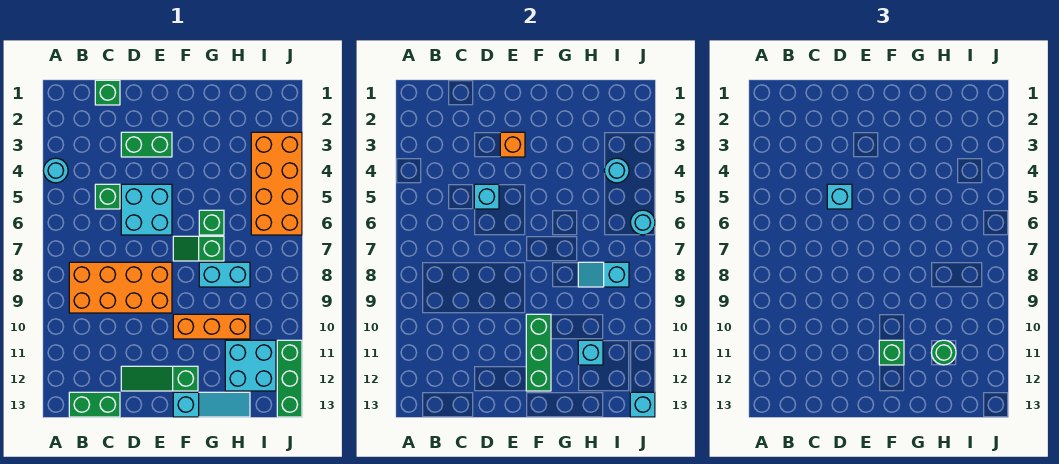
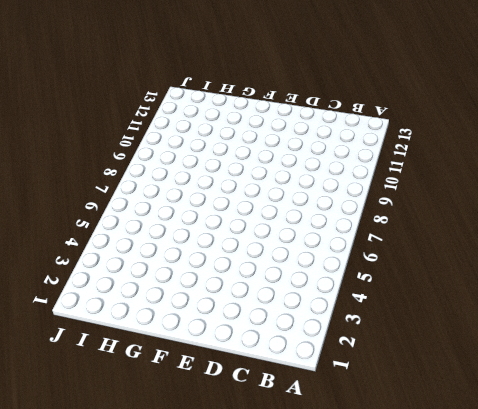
none -> cyan 1x1 round brick [43,158,68,183]
none -> orange 2x4 brick [69,262,172,313]
none -> green 1x2 brick [69,392,120,417]

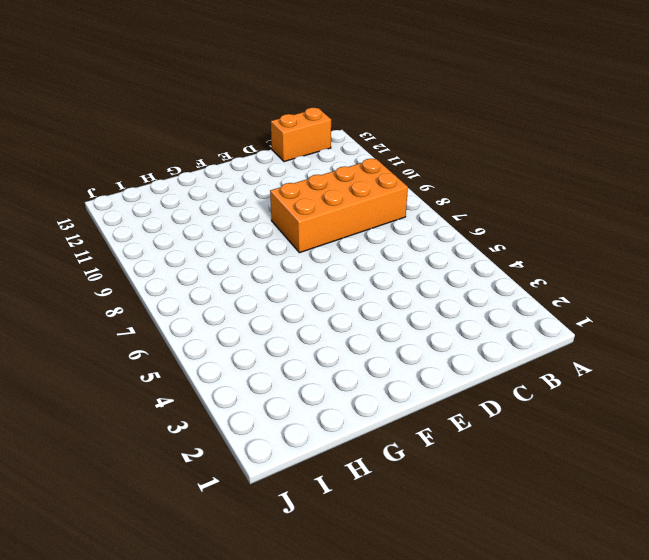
orange 1x2 brick [271,108,331,162] -> green 1x2 brick [69,392,120,417]
none -> cyan 1x1 round brick [43,158,68,183]
none -> green 1x1 brick [95,80,120,105]
none -> green 1x1 brick [95,184,120,209]

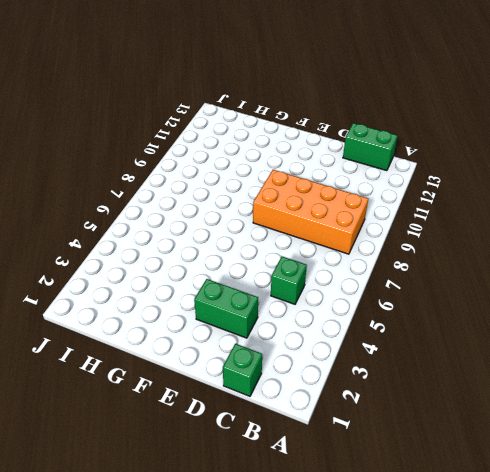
none -> cyan 1x1 round brick [43,158,68,183]
none -> cyan 2x2 brick [121,184,172,235]
none -> green 1x3 slope [121,366,198,391]

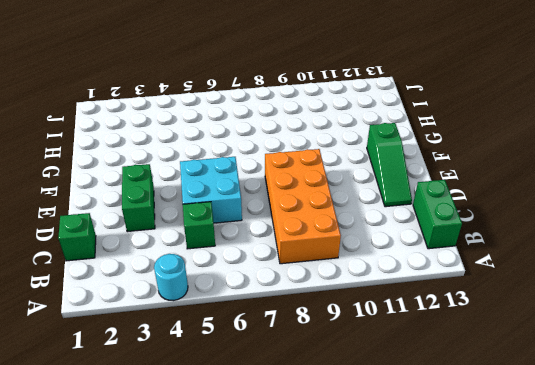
none -> green 1x2 slope [173,236,224,261]
none -> orange 1x3 brick [173,314,250,339]
none -> cyan 1x3 slope [173,392,250,417]

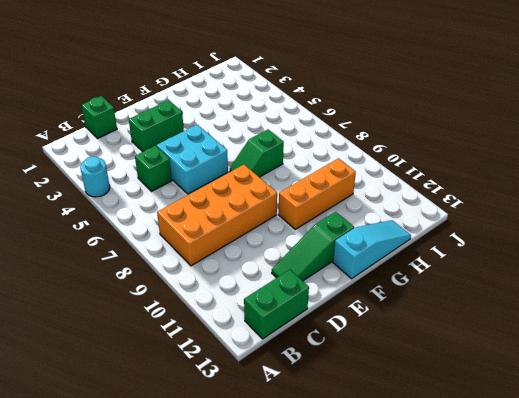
none -> green 1x1 brick [199,210,224,235]
none -> cyan 1x2 brick [199,262,250,287]
none -> cyan 2x2 brick [225,340,276,391]

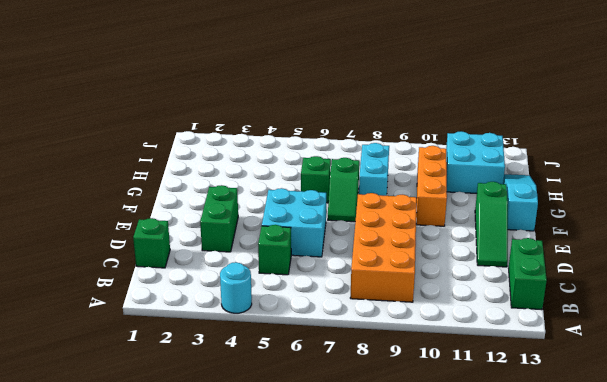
none -> orange 2x4 brick [251,132,302,235]
none -> green 1x3 brick [277,340,302,417]
none -> cyan 1x1 brick [474,184,499,209]

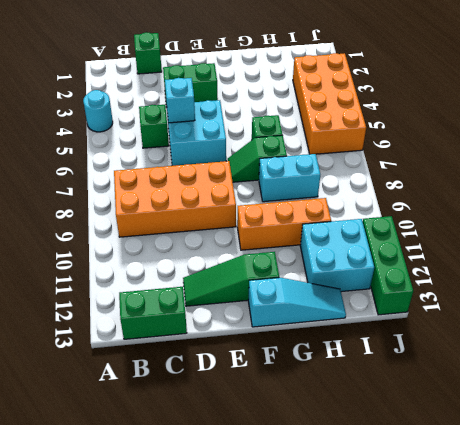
none -> orange 1x1 brick [500,132,525,157]
none -> green 1x3 brick [526,314,551,391]
none -> cyan 1x2 slope [578,262,629,287]

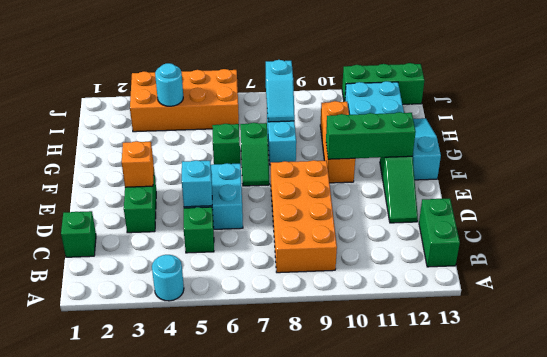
none -> cyan 1x1 brick [578,340,603,365]
none -> cyan 1x1 round brick [630,210,655,235]
none -> cyan 1x1 brick [630,392,655,417]

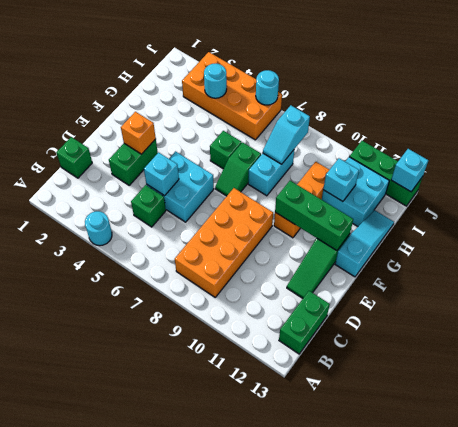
none -> cyan 1x1 brick [827,184,852,209]
none -> green 1x1 brick [879,340,904,365]
none -> green 1x1 round brick [931,340,956,365]

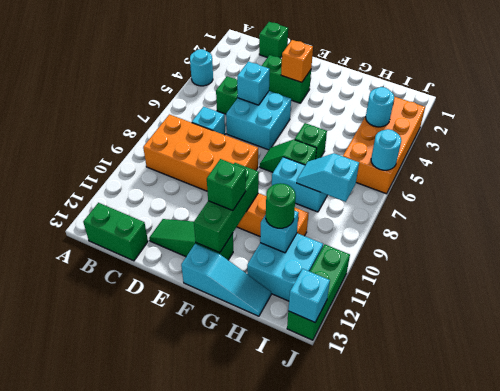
cyan 1x1 brick [192,107,225,135] -> cyan 1x1 brick moved to [827,184,852,209]

